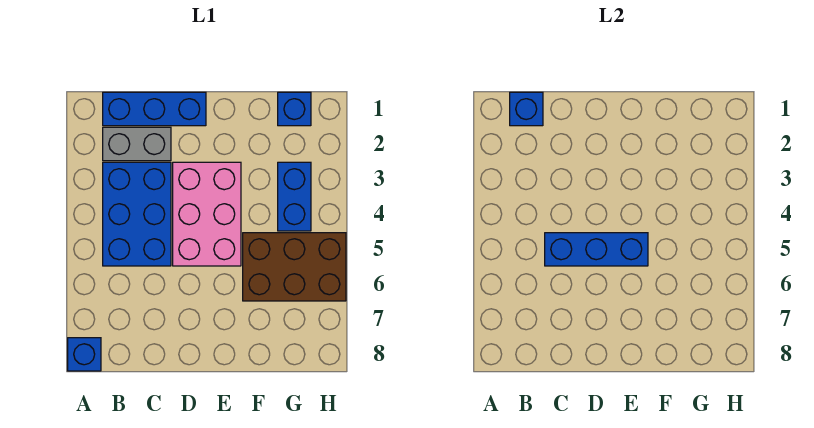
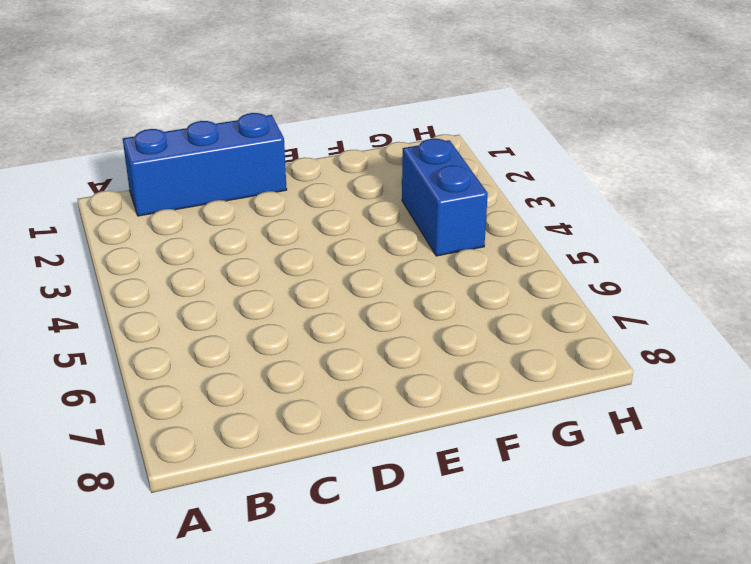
none -> blue 1x1 brick [68,338,101,371]
none -> grey 1x2 brick [103,127,171,161]

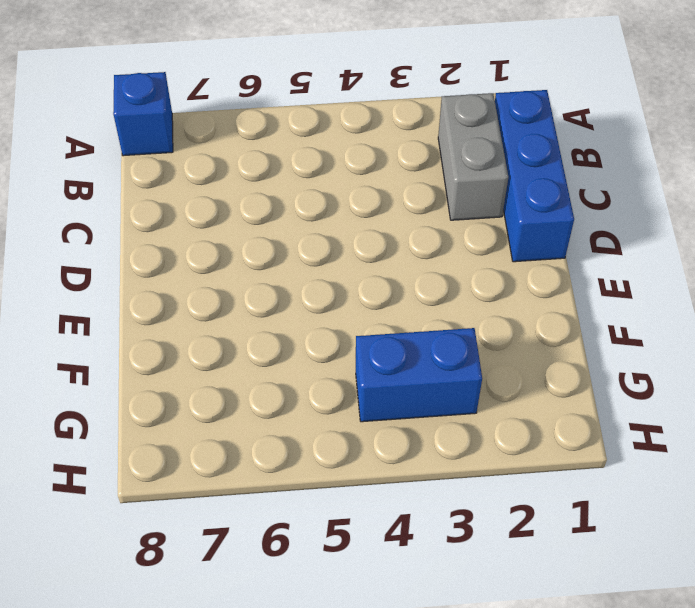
none -> blue 2x3 brick [103,162,171,266]
none -> pink 2x3 brick [173,162,241,266]

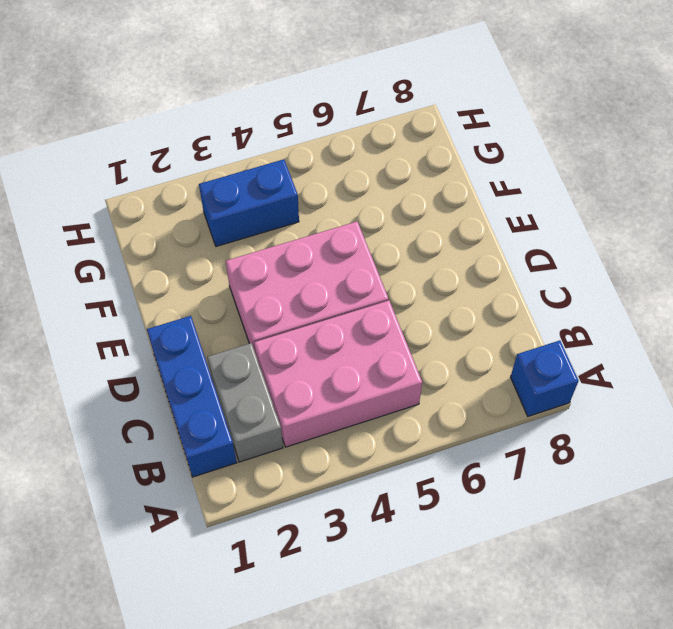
pink 2x3 brick [254,300,422,447] -> blue 2x3 brick [103,162,171,266]
none -> brown 2x3 brick [243,233,346,301]
none -> blue 1x1 brick [278,92,311,126]

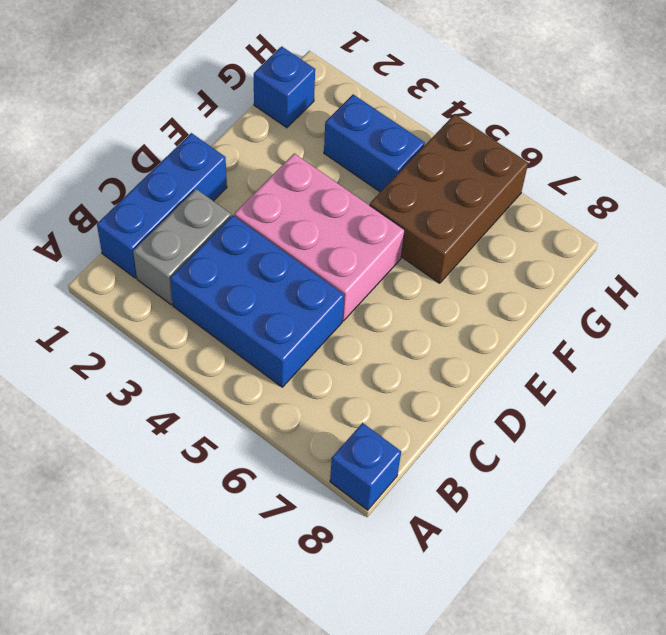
none -> blue 1x1 brick [510,92,543,126]
none -> blue 1x3 brick [545,233,648,266]

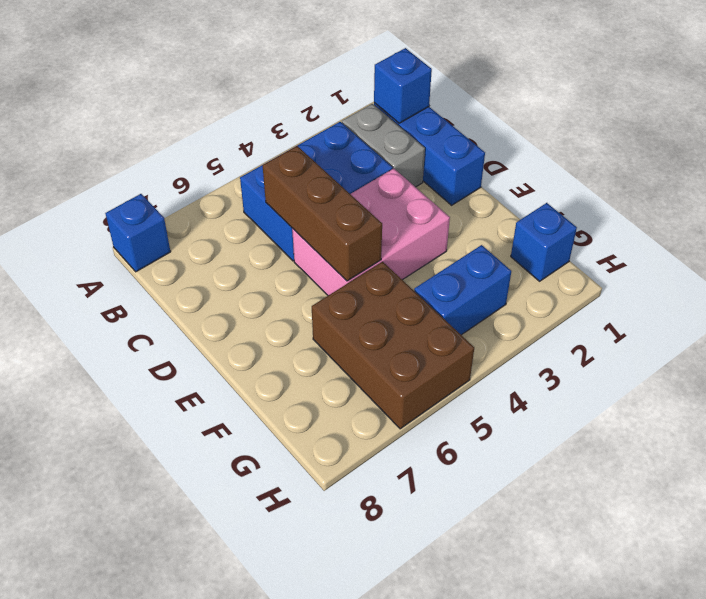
brown 1x3 brick [263,146,382,281] -> blue 1x3 brick [545,233,648,266]

